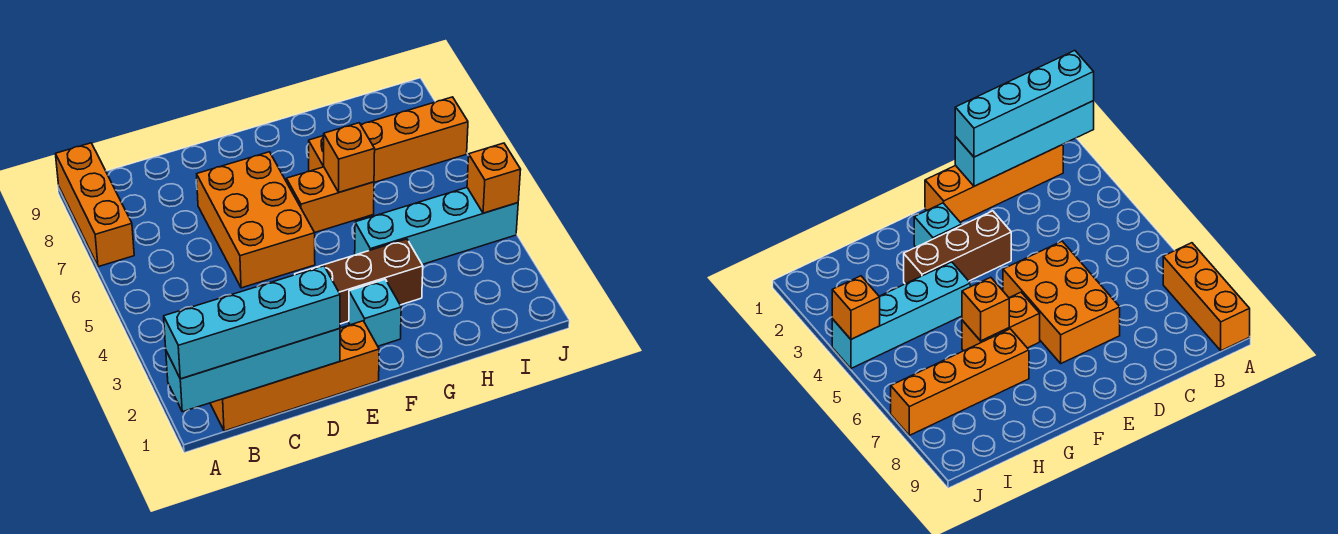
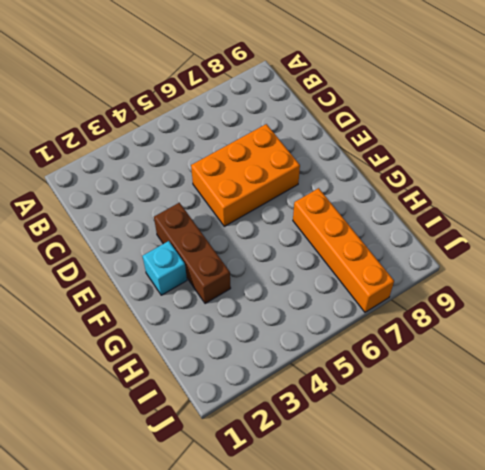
none -> orange 1x3 brick [56,143,134,267]
none -> orange 1x4 brick [210,321,379,431]
none -> orange 1x2 brick [286,167,374,233]

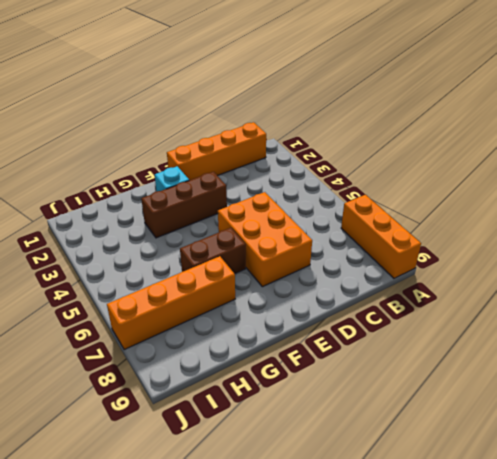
brown 1x2 brick [180,228,246,274] -> orange 1x2 brick [286,167,374,233]
none -> cyan 1x4 brick [355,188,518,264]
none -> cyan 1x4 brick [166,329,340,412]
none -> orange 1x1 brick [324,123,375,192]

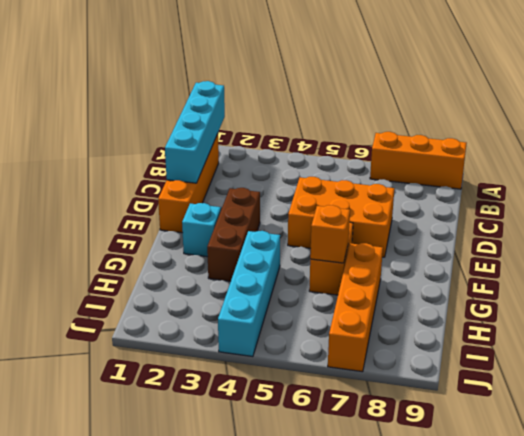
none -> orange 1x1 brick [467,143,521,213]
none -> cyan 1x4 brick [164,266,340,379]

